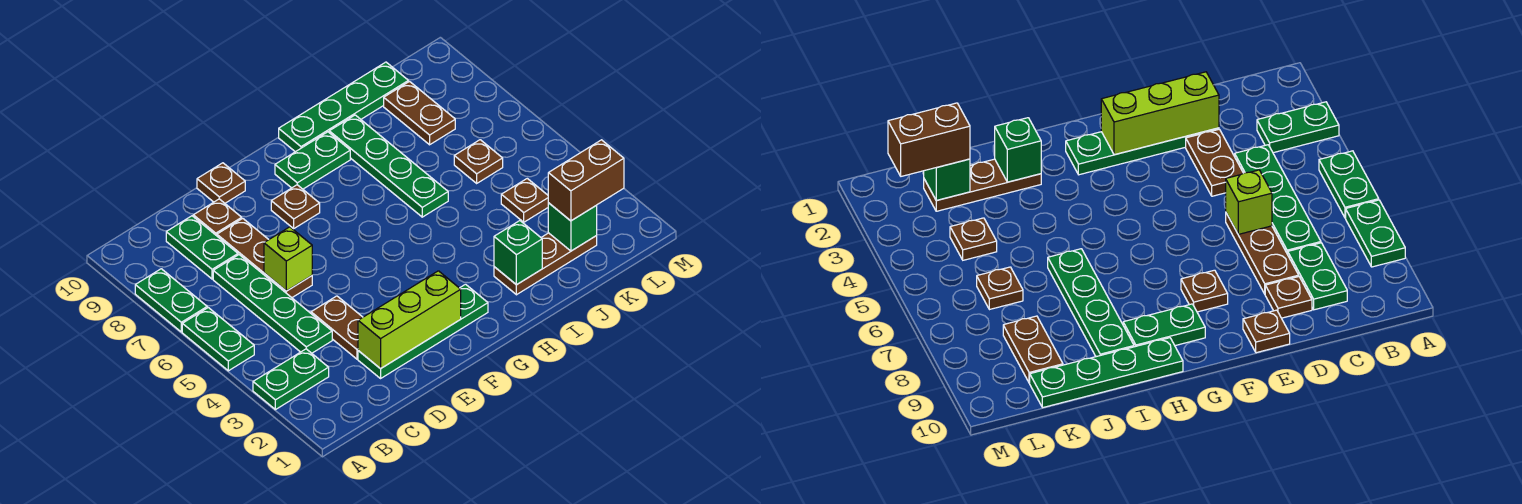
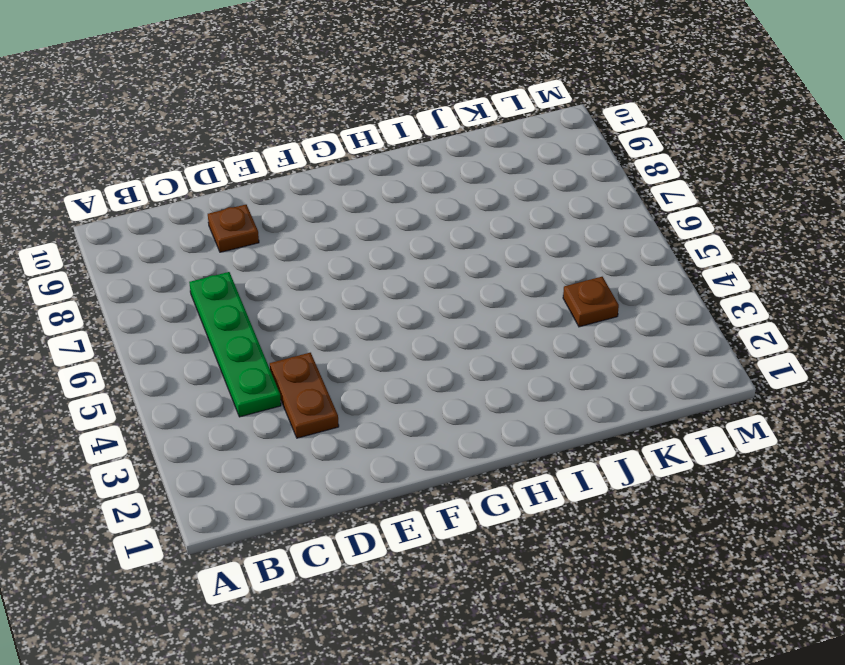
none -> green 1x2 plate [253,349,329,410]
none -> green 1x2 plate [182,308,254,371]
none -> green 1x2 plate [135,269,207,332]

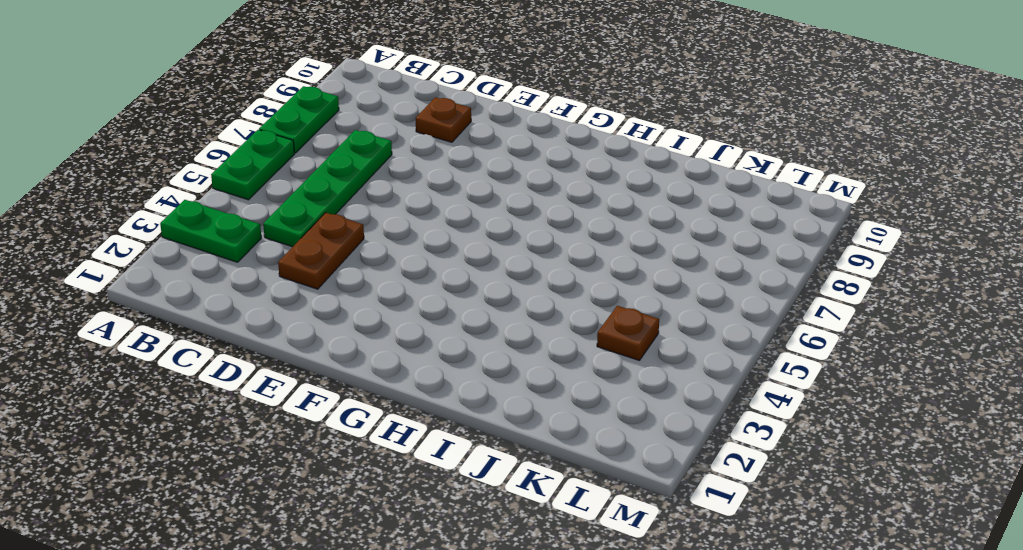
none -> green 1x2 plate [166,216,238,279]
none -> green 1x4 plate [358,284,488,378]
none -> brown 1x3 plate [217,218,312,298]

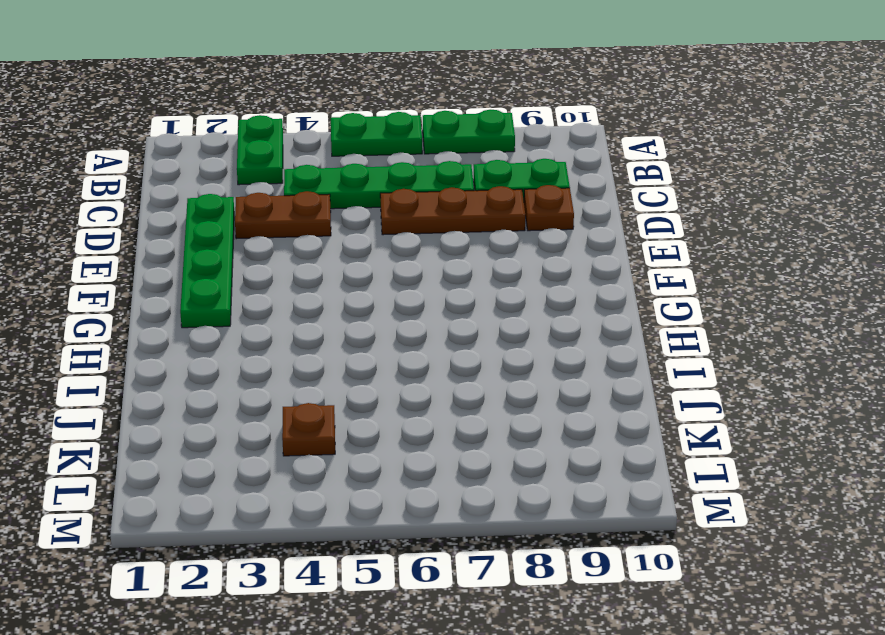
none -> brown 1x1 plate [197,163,245,203]
none -> brown 1x1 plate [271,185,320,228]
none -> green 1x2 plate [275,132,350,189]

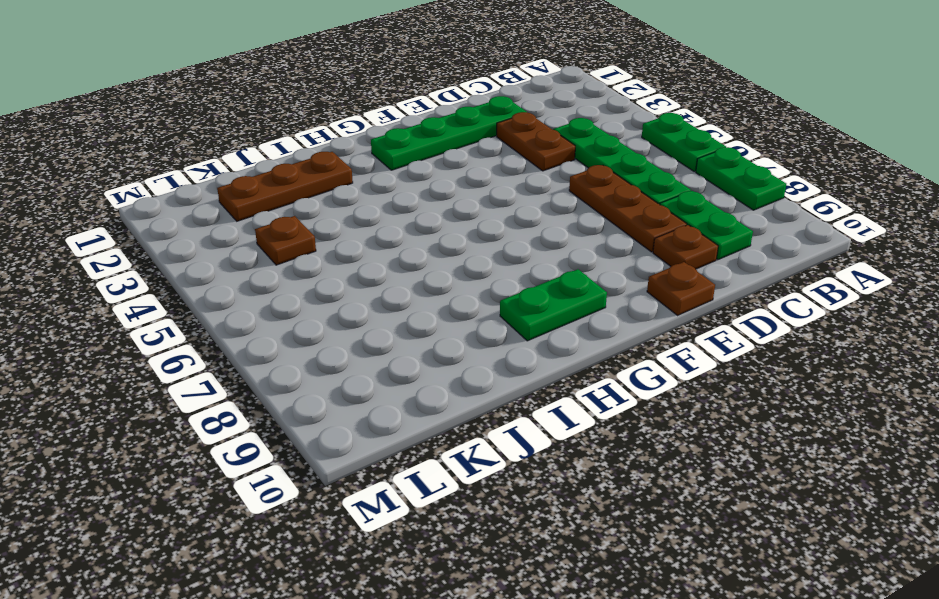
none -> green 1x2 plate [253,349,329,410]
none -> brown 1x1 plate [271,185,320,228]
none -> green 1x4 plate [279,62,408,152]

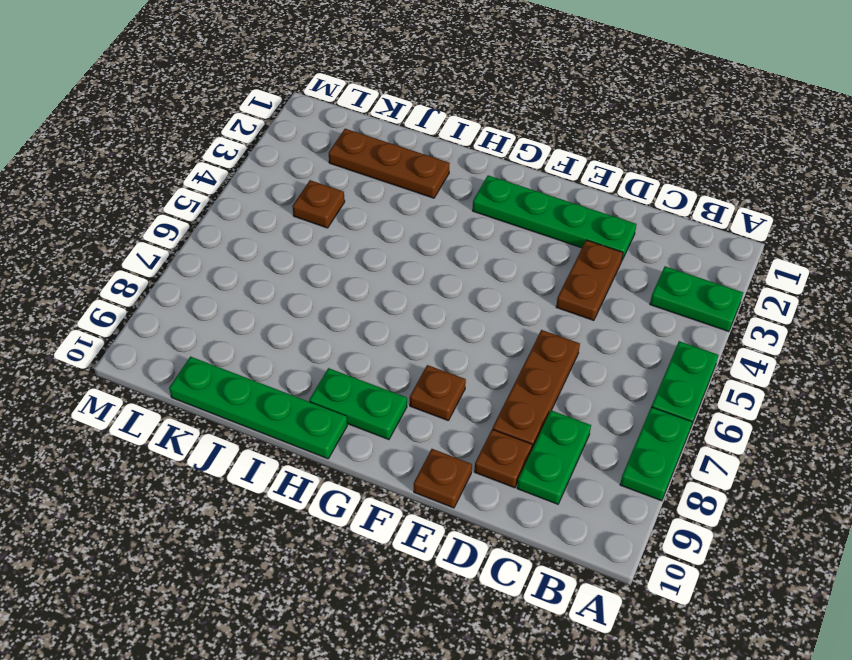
none -> green 1x4 plate [213,255,332,353]
none -> green 1x4 plate [329,115,448,217]
none -> brown 1x1 plate [454,140,503,183]

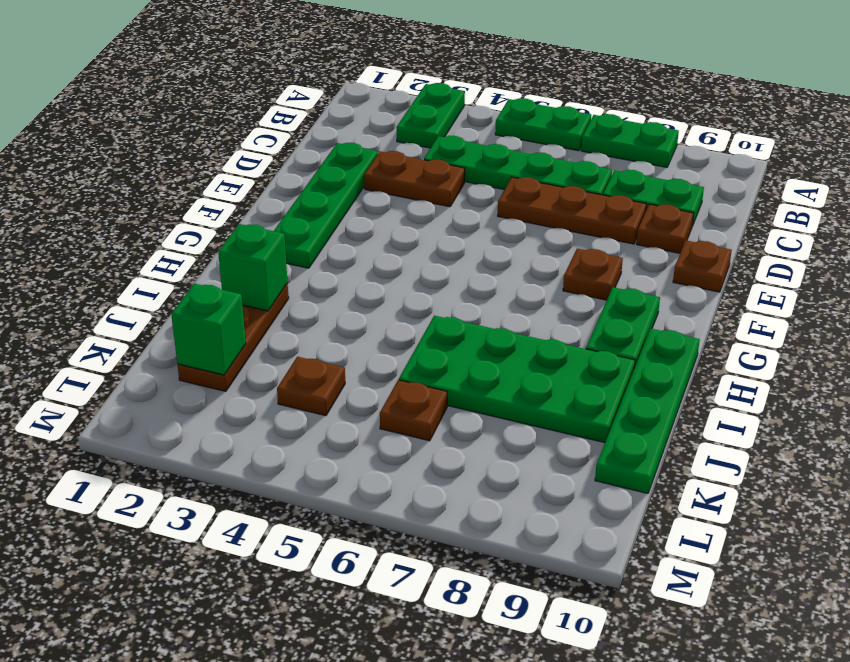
green 2x4 plate [399,316,635,443] -> green 1x4 plate [329,115,448,217]
none -> brown 1x2 plate [384,82,455,145]
none -> lime 1x3 brick [358,271,461,369]
none -> lime 1x1 brick [264,227,312,291]

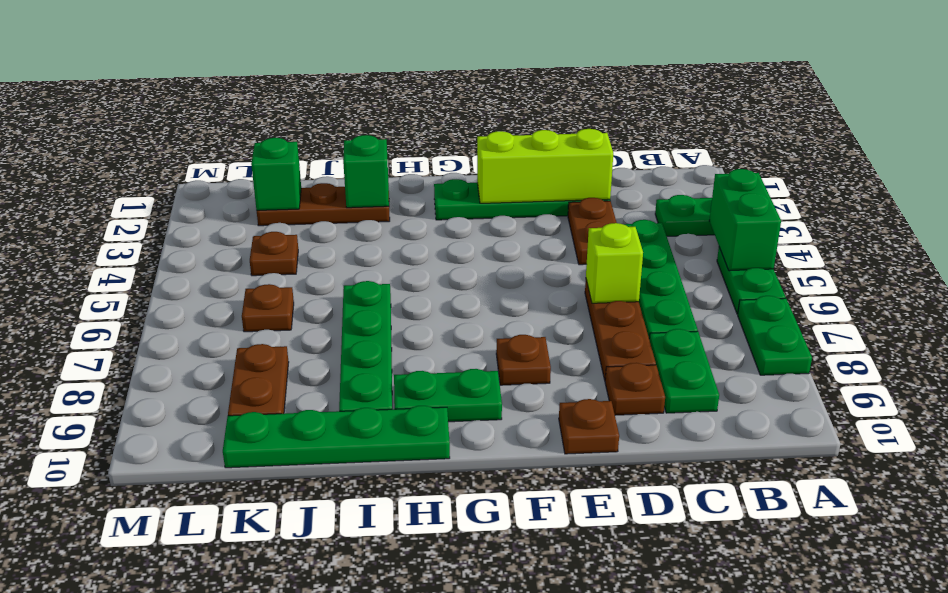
green 1x2 brick [709,169,781,271] -> none
none -> brown 1x2 brick [548,140,624,221]

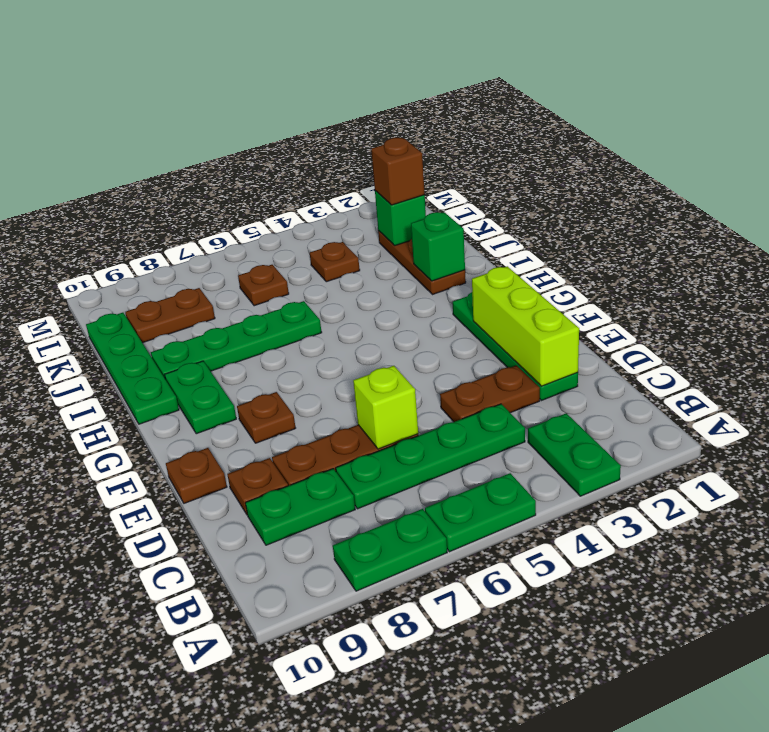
brown 1x1 brick [371,138,425,205] -> brown 1x2 brick [548,140,624,221]

